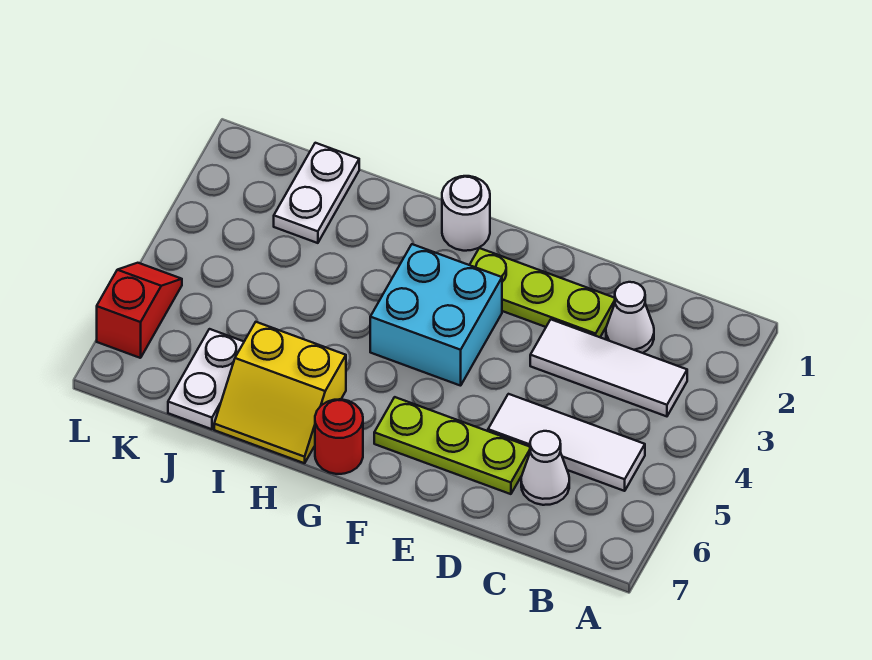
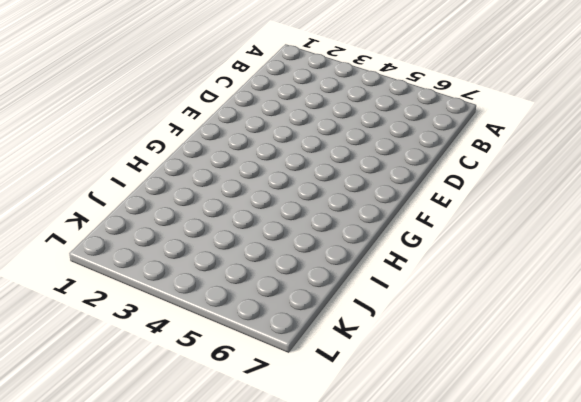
none -> white 1x3 tile [530,320,687,416]
none -> white 1x3 tile [488,394,645,491]
none -> white 1x1 cone [606,282,654,353]

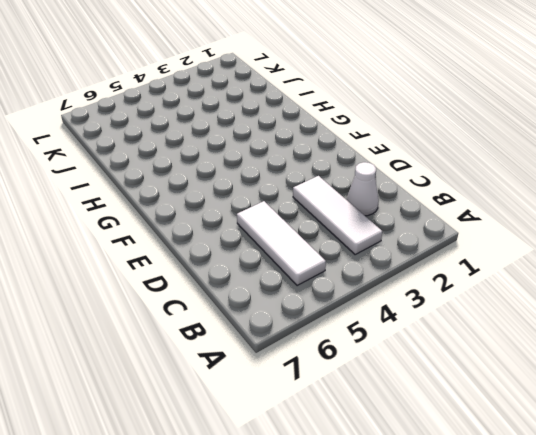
none -> white 1x1 cone [521,431,569,505]
none -> lime 1x3 plate [470,248,615,337]
none -> lime 1x3 plate [374,397,530,494]

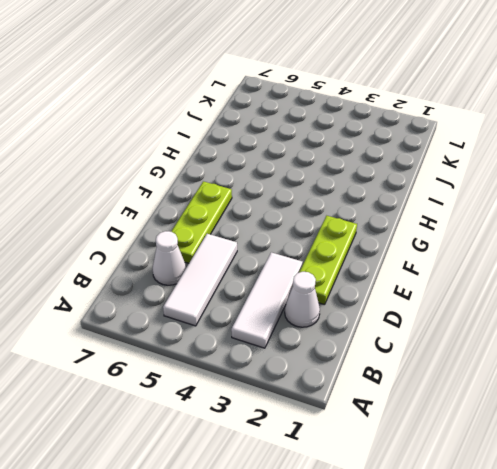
none -> cyan 2x2 brick [370,244,502,386]
none -> white 1x1 round brick [442,176,490,251]
none -> red 1x1 round brick [315,399,363,474]

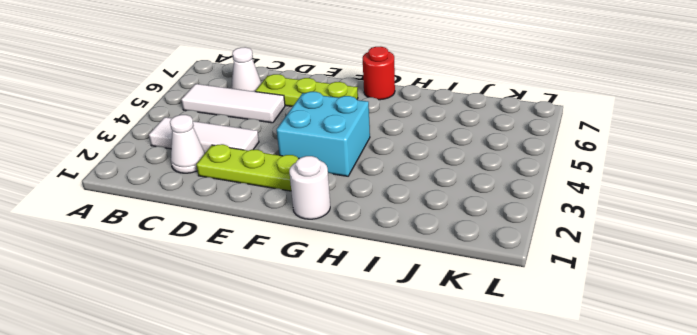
none -> yellow 2x2 slope [214,322,346,463]
none -> white 1x2 plate [274,143,359,243]
none -> white 1x2 plate [168,329,244,429]

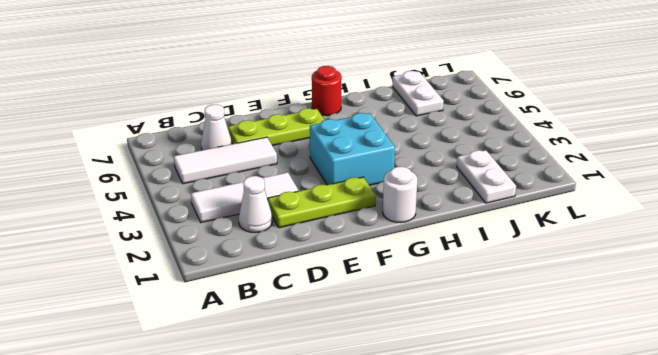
none -> yellow 2x2 slope [214,322,346,463]
none -> red 1x2 slope [97,263,182,358]

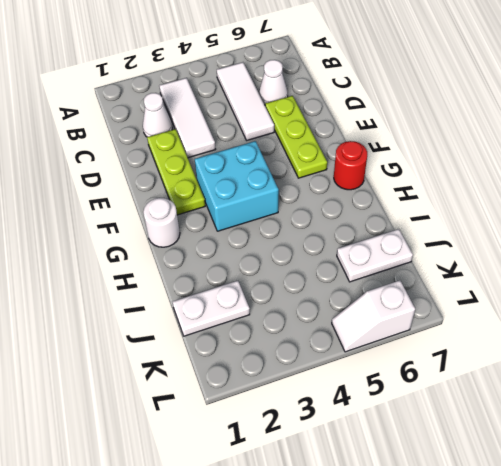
white 1x2 slope [332,280,415,352] -> red 1x2 slope [97,263,182,358]
none -> yellow 2x2 slope [214,322,346,463]

